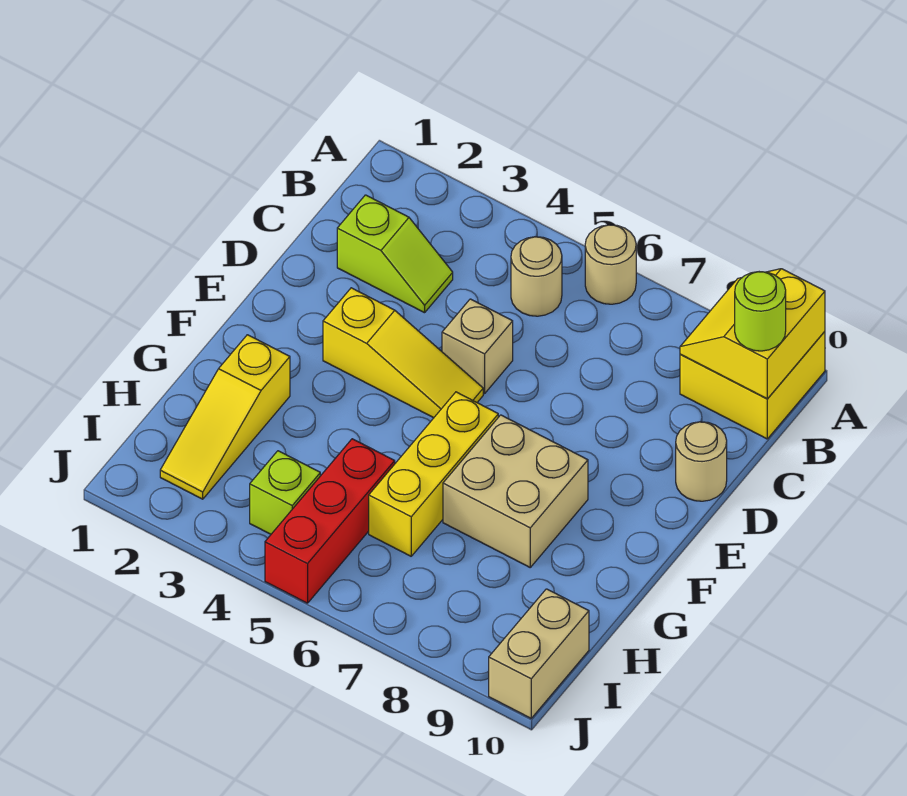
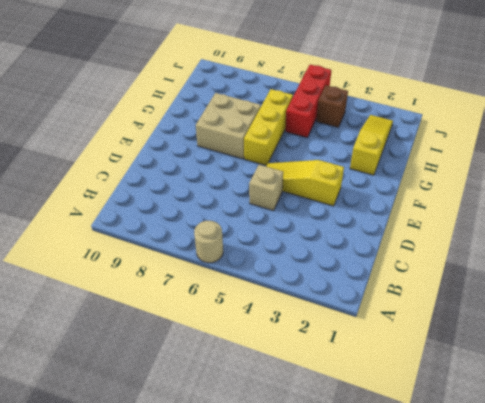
brown 1x1 brick [316,85,348,127] -> lime 1x1 brick [250,451,320,534]
none -> yellow 2x2 brick [680,332,825,439]
none -> tan 1x1 round brick [511,237,562,316]
none -> lime 1x2 slope [337,195,453,313]

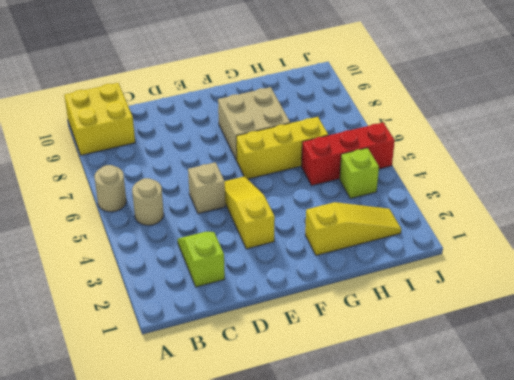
none -> tan 1x1 round brick [676,422,727,501]
none -> tan 1x2 brick [489,589,589,718]
none -> yellow 2x2 slope [680,269,825,399]

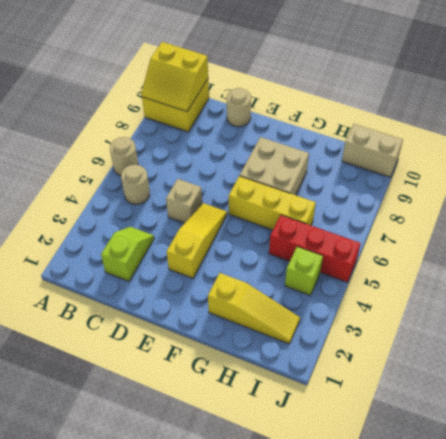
none -> lime 1x1 round brick [735,272,786,351]

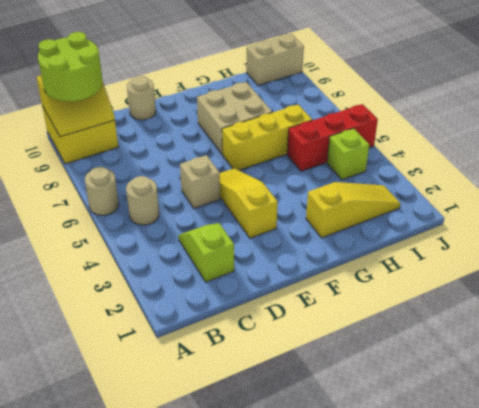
lime 2x2 round brick [38,32,103,102] -> lime 1x1 round brick [735,272,786,351]

